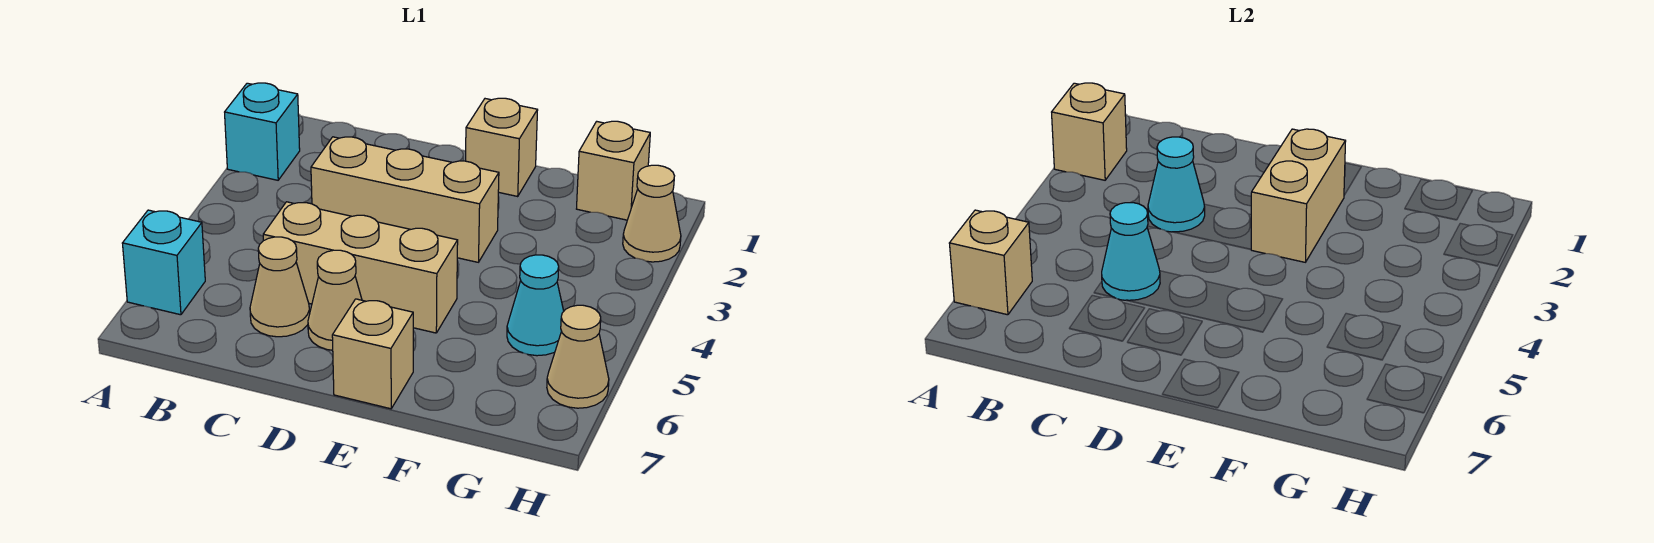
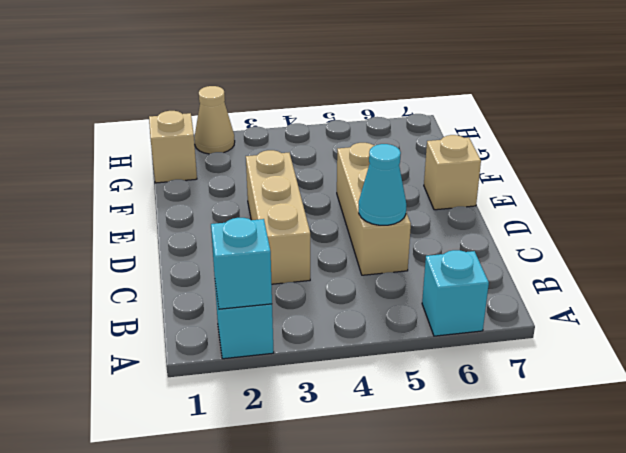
cyan 1x1 brick [211,218,272,309] -> tan 1x1 brick [1052,83,1127,180]
none -> tan 1x1 cone [250,237,310,337]
none -> tan 1x1 cone [308,250,362,350]
none -> tan 1x1 brick [466,98,538,196]

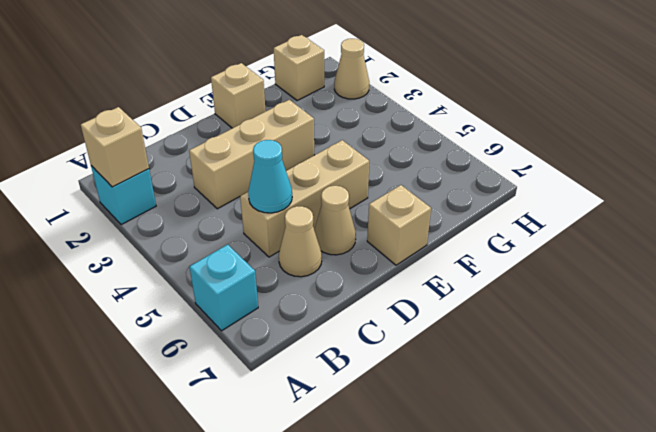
none -> cyan 1x1 cone [507,255,564,356]
none -> tan 1x1 cone [547,305,609,408]
none -> tan 1x1 brick [949,210,1032,315]

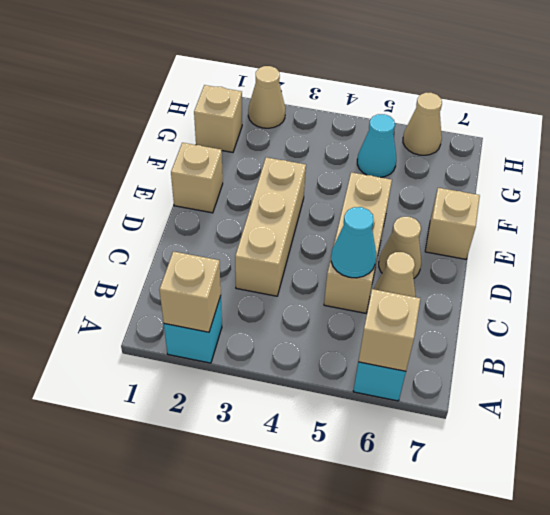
none -> cyan 1x1 cone [1148,137,1205,232]
none -> tan 1x2 brick [1251,129,1346,262]

